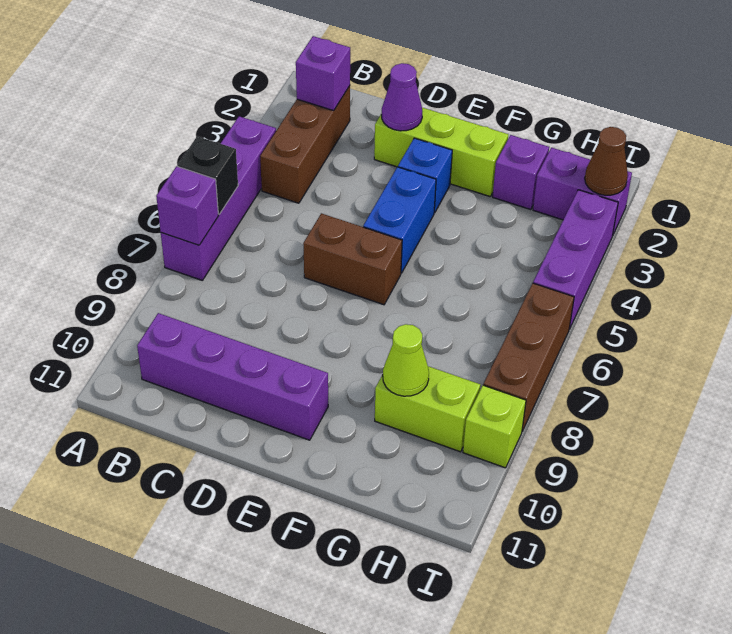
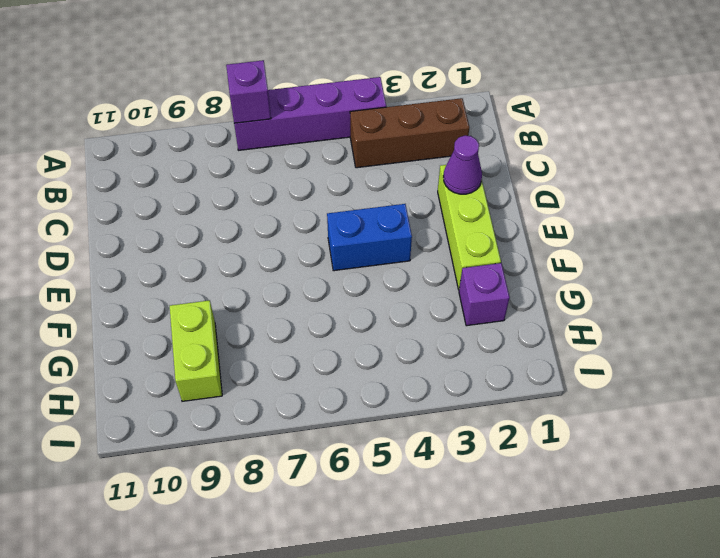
none -> purple 1x4 brick [137,313,328,440]
none -> brown 1x2 brick [303,213,402,305]
none -> blue 1x1 brick [398,138,452,213]

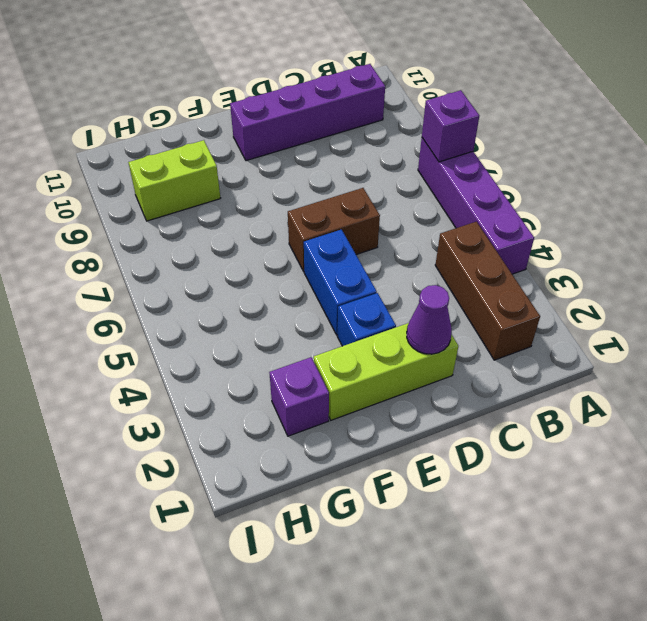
none -> purple 1x2 brick [533,148,632,236]
none -> purple 1x3 brick [533,190,618,329]
none -> brown 1x3 brick [483,283,574,431]

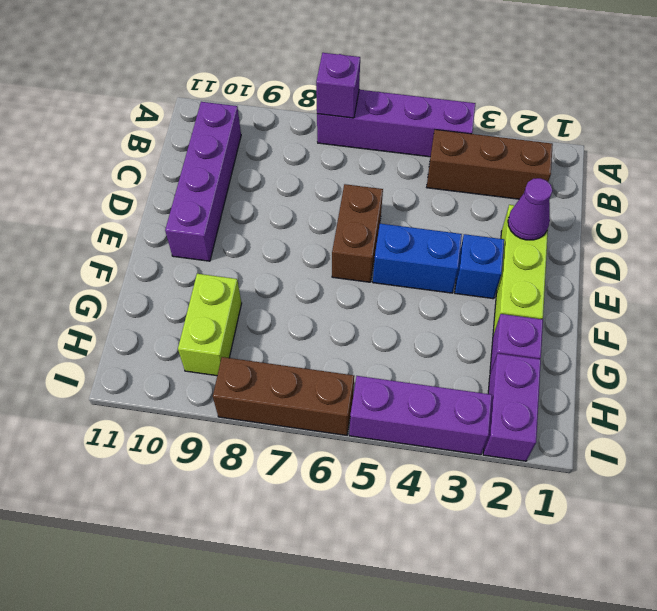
none -> lime 1x1 brick [463,385,526,468]
none -> black 1x1 brick [178,136,238,214]
none -> purple 1x1 brick [296,36,350,111]

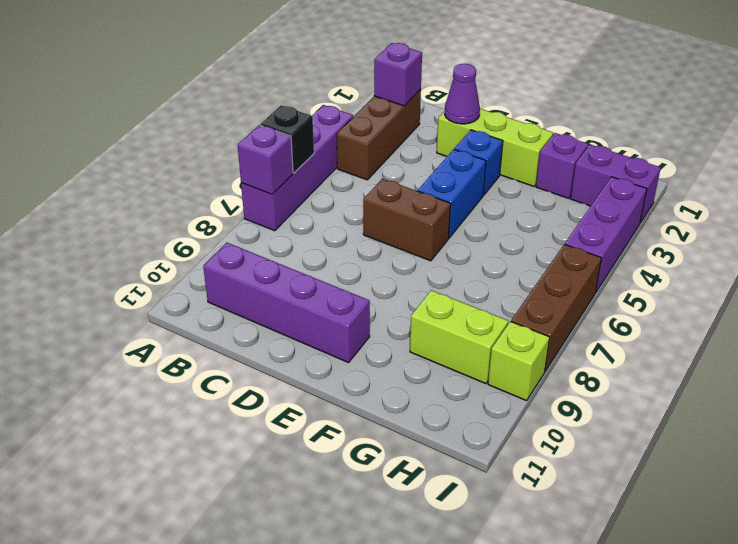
none -> lime 1x1 cone [383,324,429,396]
none -> brown 1x1 cone [585,127,628,195]

